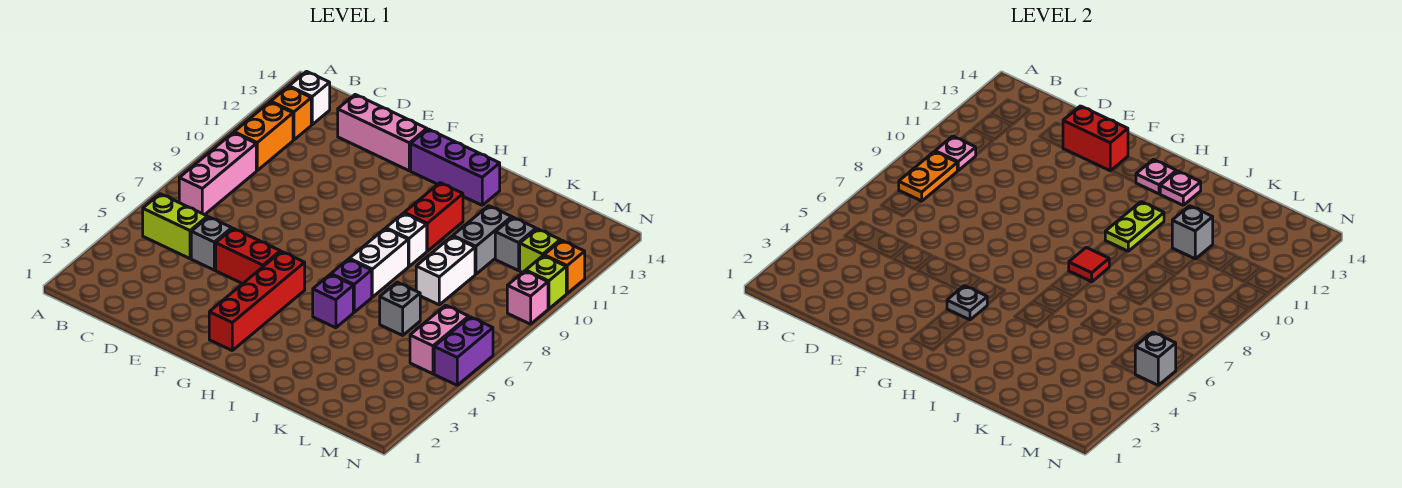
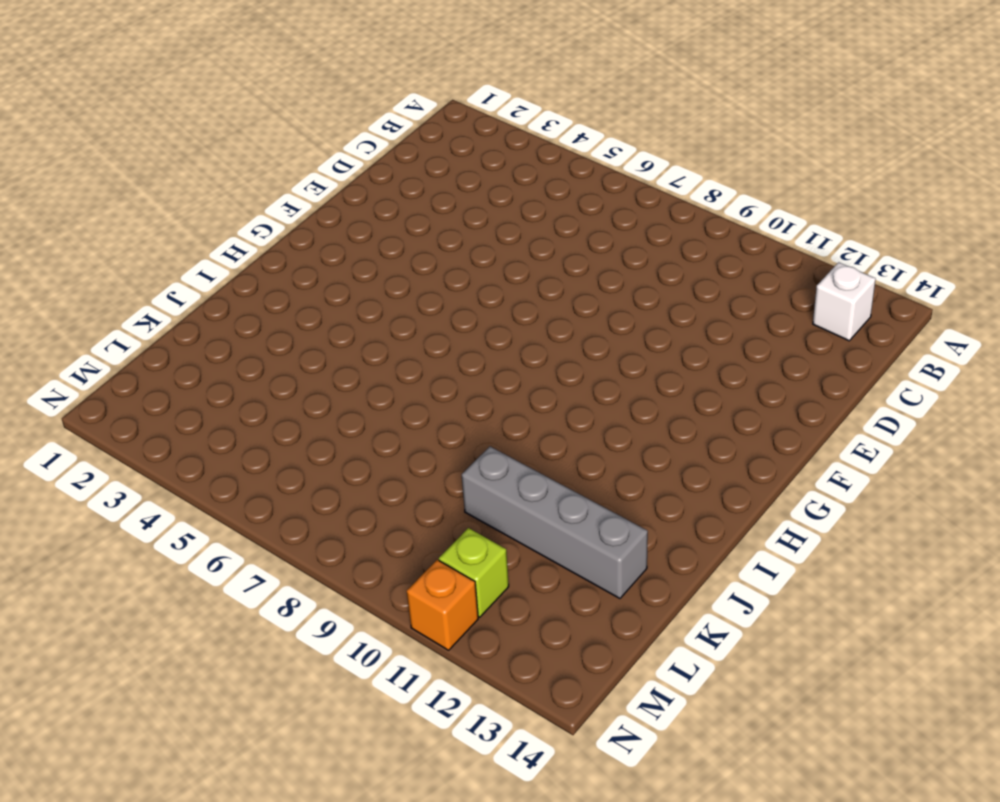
grey 1x4 brick [462,447,648,598] -> grey 1x2 brick [453,206,512,274]
none -> lime 1x2 brick [143,194,208,258]
none -> pink 1x3 brick [179,133,256,215]
none -> orange 1x2 brick [234,102,293,170]
none -> orange 1x1 brick [271,87,311,140]

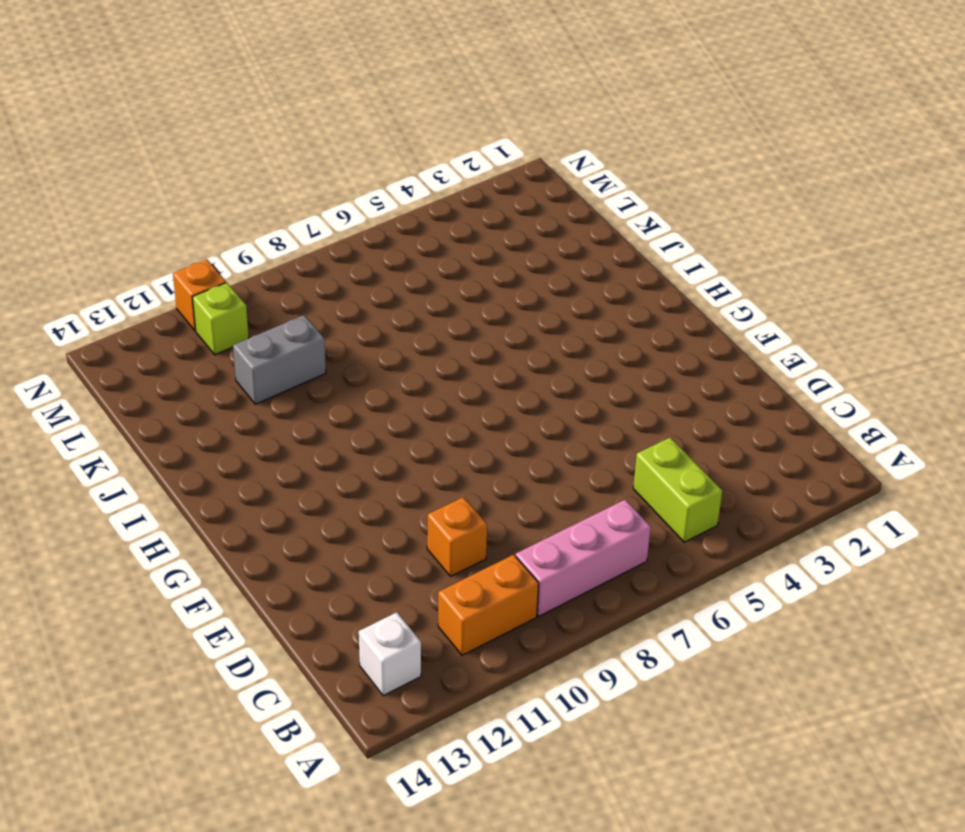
orange 1x1 brick [427,497,487,576] -> orange 1x1 brick moved to [271,87,311,140]
none -> grey 1x1 brick [191,217,232,270]
none -> pink 1x3 brick [338,95,427,171]
none -> red 1x2 brick [216,228,280,284]
none -> red 1x4 brick [209,251,305,350]

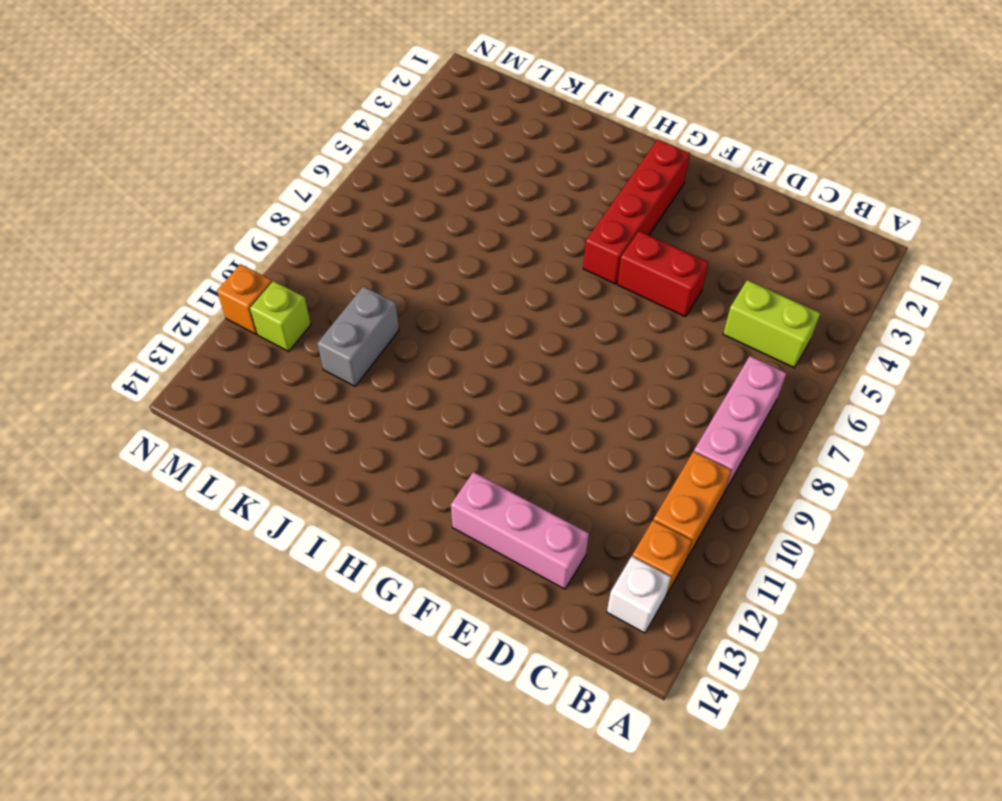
none -> grey 1x1 brick [191,217,232,270]
none -> purple 1x3 brick [411,129,500,205]
none -> purple 1x1 brick [313,274,353,328]
none -> purple 1x1 brick [331,259,372,312]

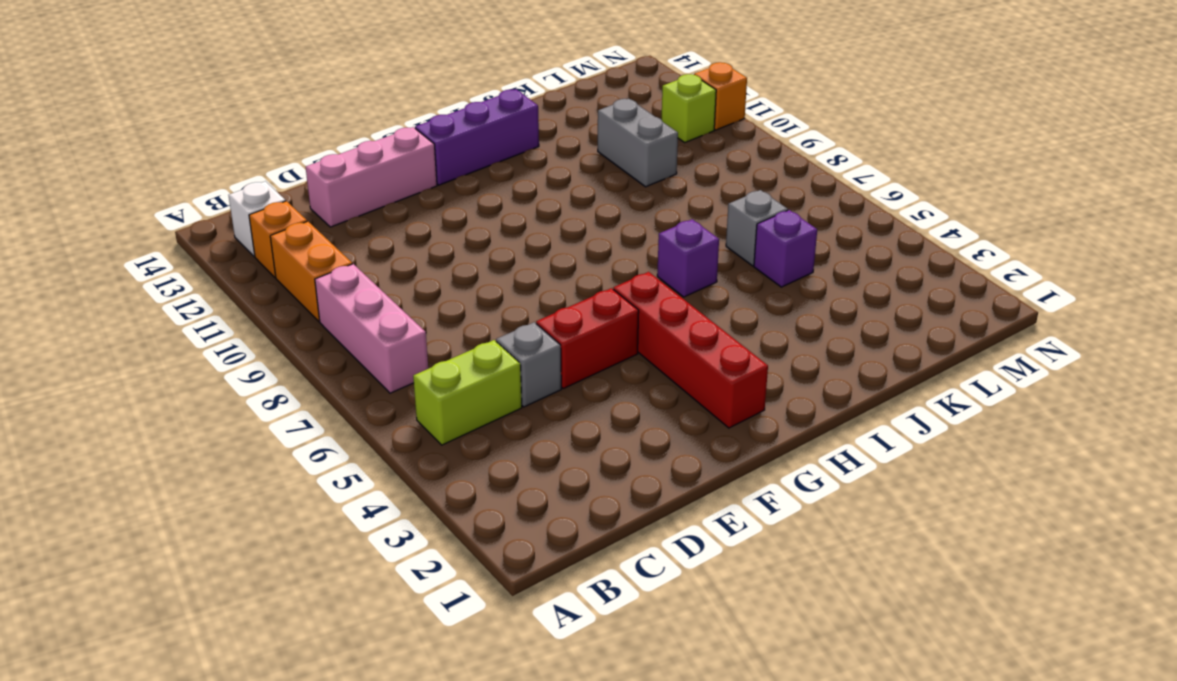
purple 1x1 brick [754,210,817,287] -> purple 1x1 brick moved to [313,274,353,328]
none -> white 1x2 brick [349,229,408,297]
none -> white 1x1 brick [386,213,427,266]
none -> red 1x2 brick [404,183,463,251]
none -> white 1x2 brick [416,236,475,305]

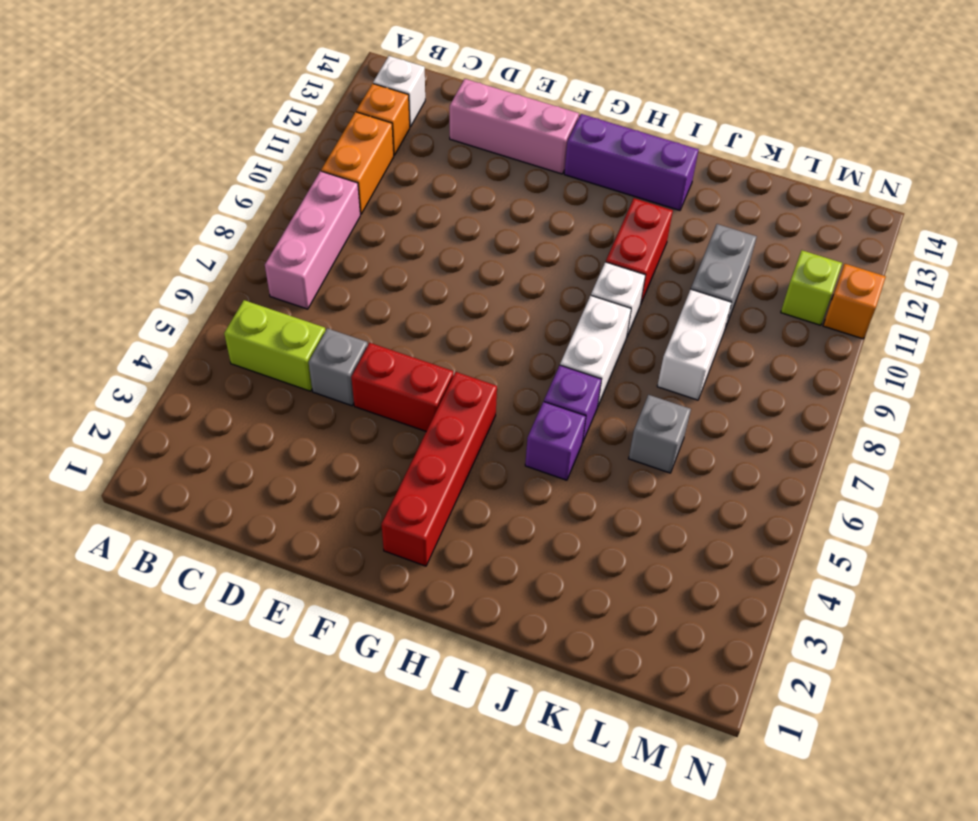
none -> grey 1x1 brick [495,217,536,271]
none -> pink 1x2 brick [410,305,469,374]
none -> purple 1x2 brick [434,317,493,385]
none -> pink 1x1 brick [507,271,548,324]

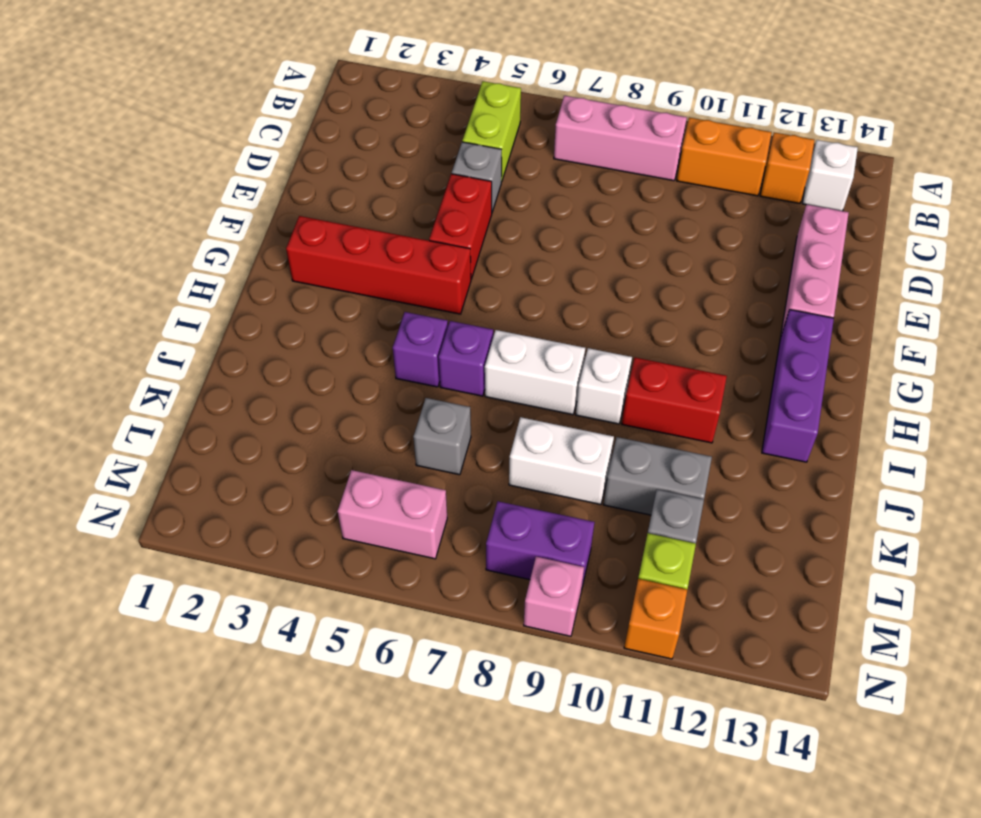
purple 1x2 brick [486,501,595,591] -> purple 1x2 brick moved to [434,317,493,385]
none -> lime 1x1 brick [526,256,566,309]
none -> orange 1x2 plate [899,152,957,201]
none -> pink 1x1 plate [935,136,976,170]
none -> red 1x2 brick [1063,106,1128,171]

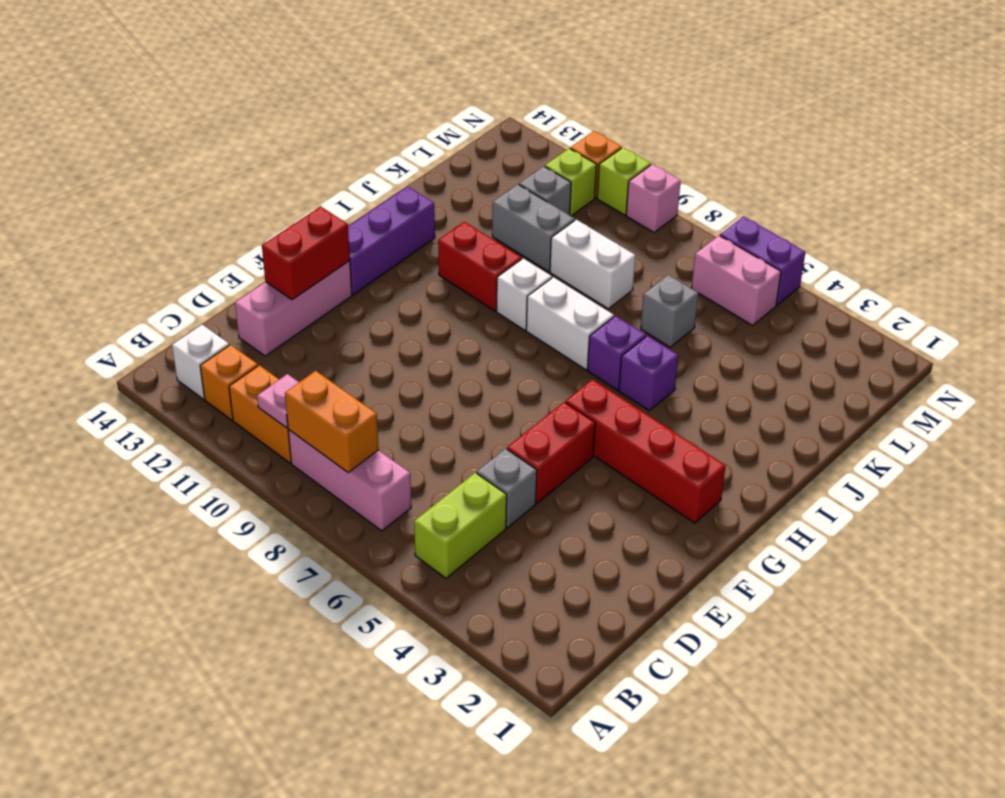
orange 1x2 brick [285,371,379,472] -> orange 1x2 plate [899,152,957,201]
none -> grey 1x1 plate [947,286,987,320]
none -> pink 1x1 plate [1136,159,1177,194]
none -> red 1x1 tile [1069,248,1109,282]
none -> lime 1x2 plate [1105,202,1164,251]

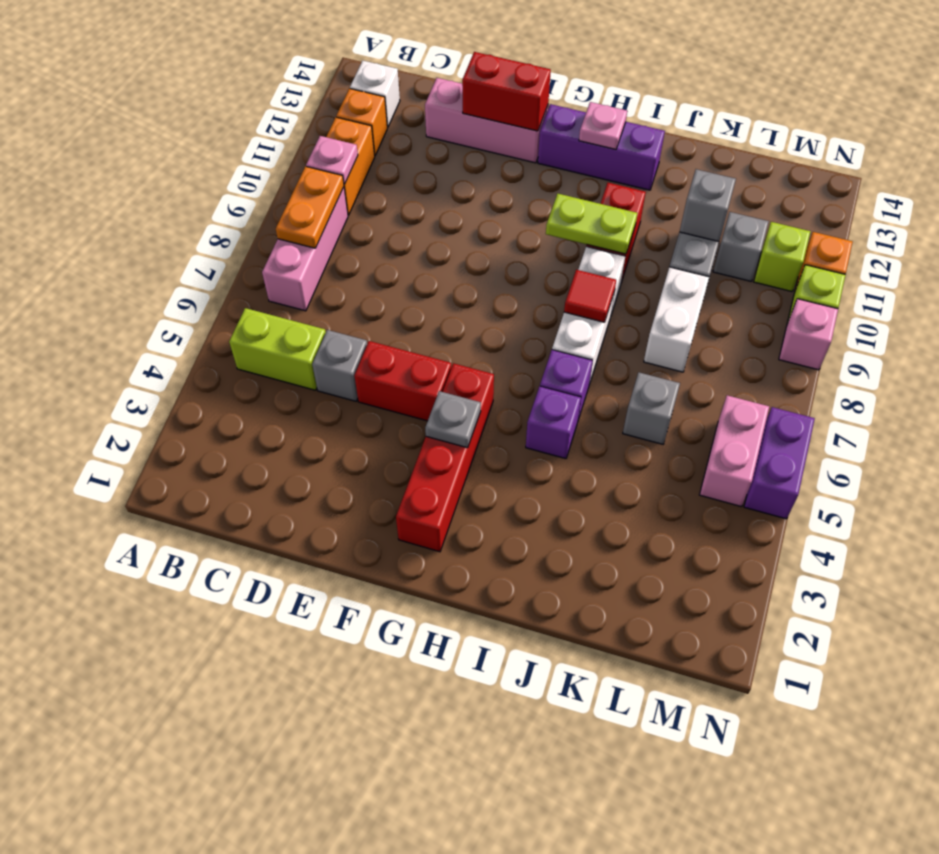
lime 1x2 plate [546,194,637,254] -> lime 1x2 plate turned to [1105,202,1164,251]
none -> pink 1x1 plate [1160,171,1201,205]
none -> grey 1x1 brick [1135,332,1176,385]

